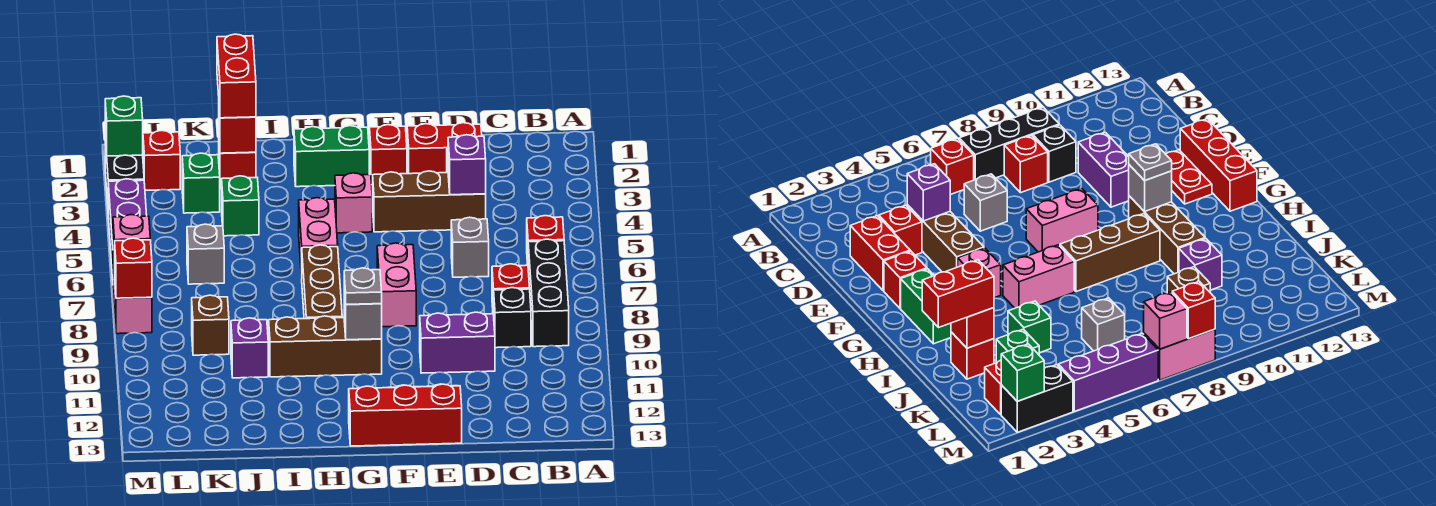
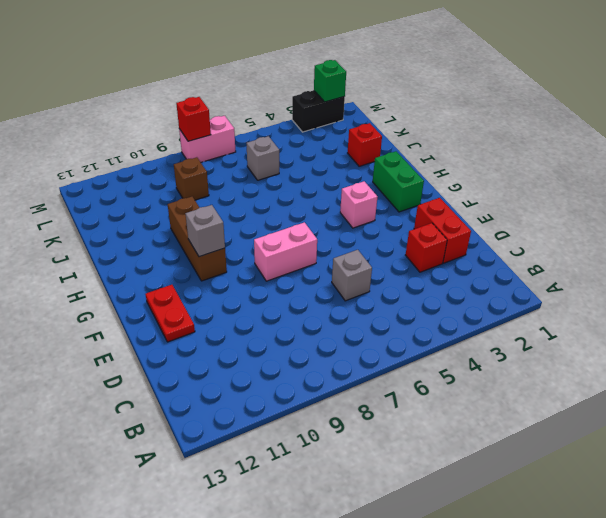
none -> red 1x1 brick [527,216,564,264]
none -> black 1x3 brick [528,239,569,347]
none -> red 1x1 brick [492,264,530,315]
none -> black 1x1 brick [494,288,531,348]

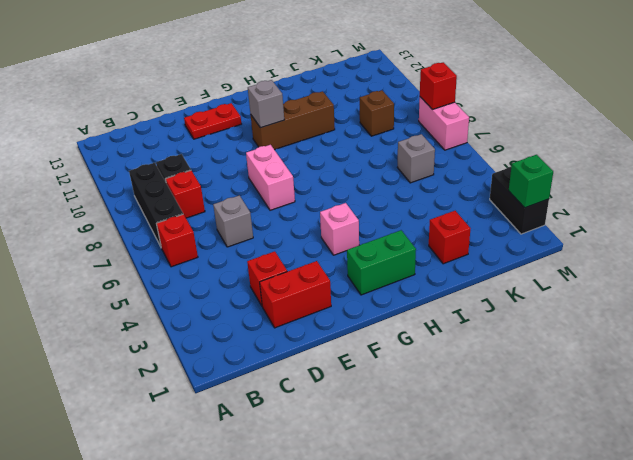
none -> brown 1x3 brick [373,171,486,232]
none -> purple 1x2 brick [420,312,495,373]
none -> red 1x3 brick [349,384,462,446]
none -> red 1x1 brick [370,125,407,185]

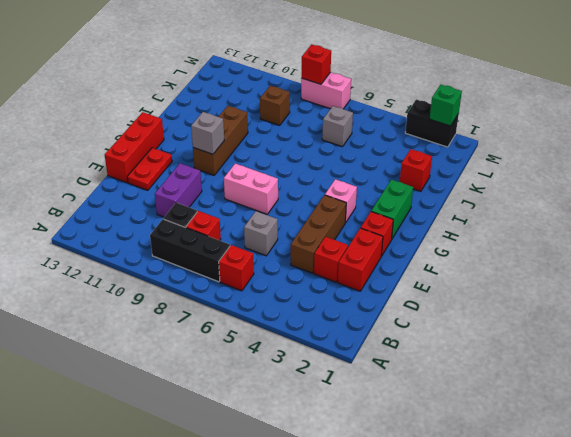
none -> pink 1x2 brick [299,198,338,278]
none -> brown 1x3 brick [302,245,342,319]
none -> green 1x1 brick [222,176,259,236]
none -> purple 1x1 brick [231,318,268,378]

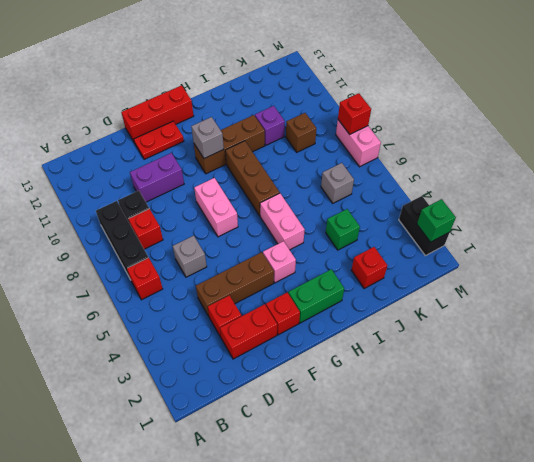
none -> green 1x1 brick [182,153,220,213]
none -> red 1x1 brick [143,130,180,190]
none -> purple 1x3 brick [108,179,147,280]
none -> purple 1x1 brick [448,135,486,195]

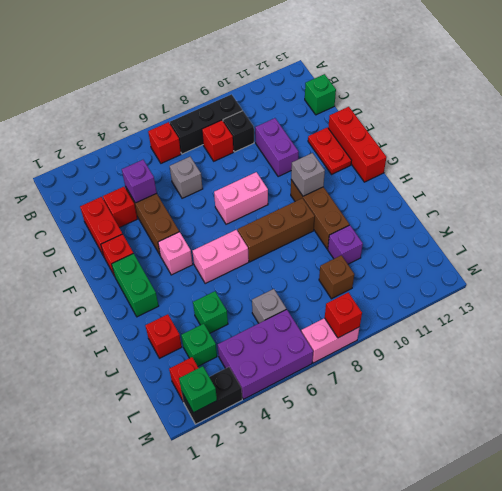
green 1x1 brick [305,74,336,115] -> none
purple 2x3 brick [218,309,313,399] -> purple 1x3 brick [108,179,147,280]
none -> red 1x1 brick [219,111,256,153]
none -> pink 1x1 brick [113,215,150,274]
none -> grey 1x1 plate [344,268,382,304]
none -> red 1x2 brick [217,34,256,118]

